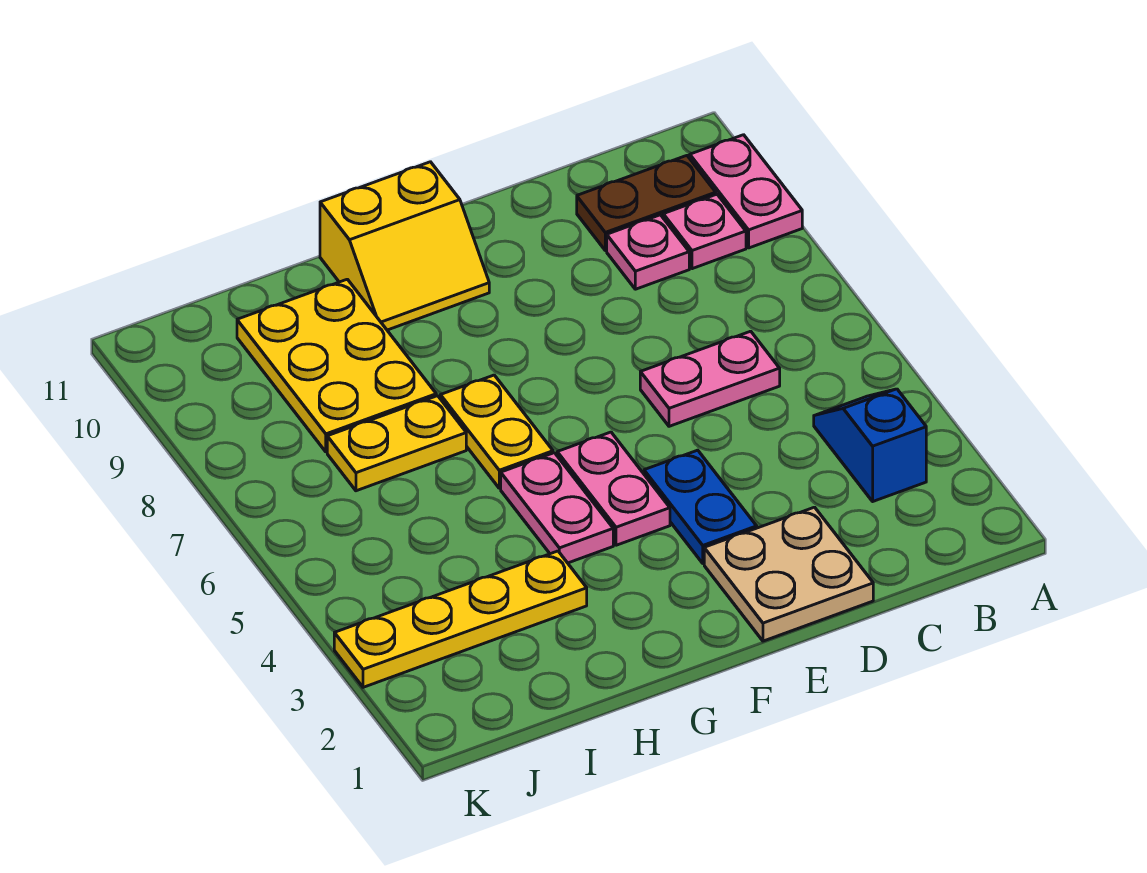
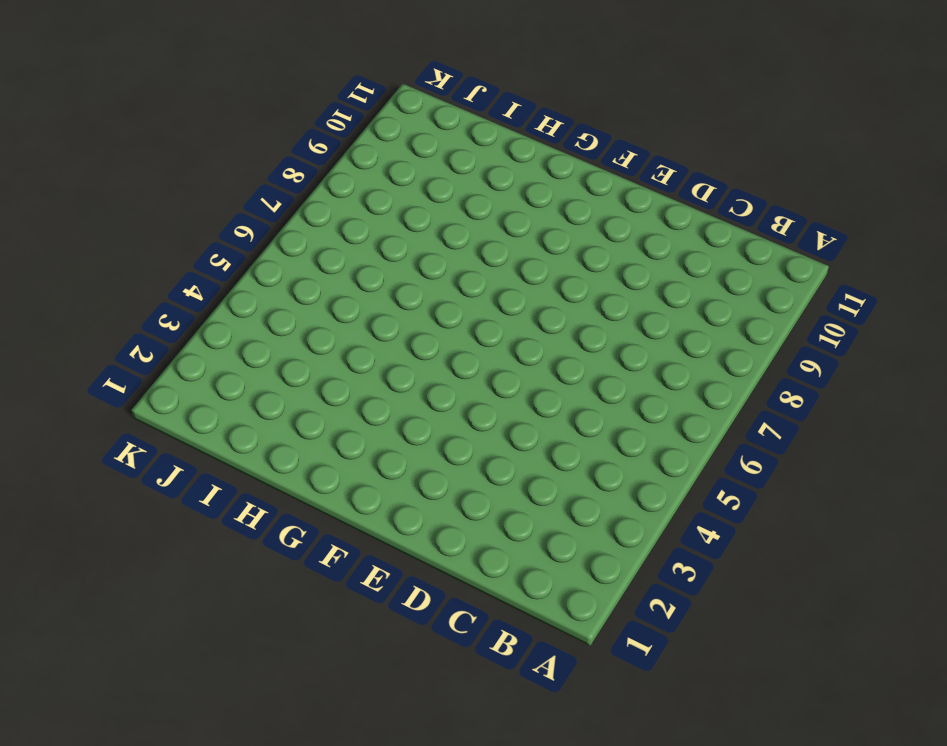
none -> pink 1x2 plate [690,135,802,248]
none -> blue 1x2 slope [814,389,926,501]
none -> pink 1x1 plate [663,194,746,269]

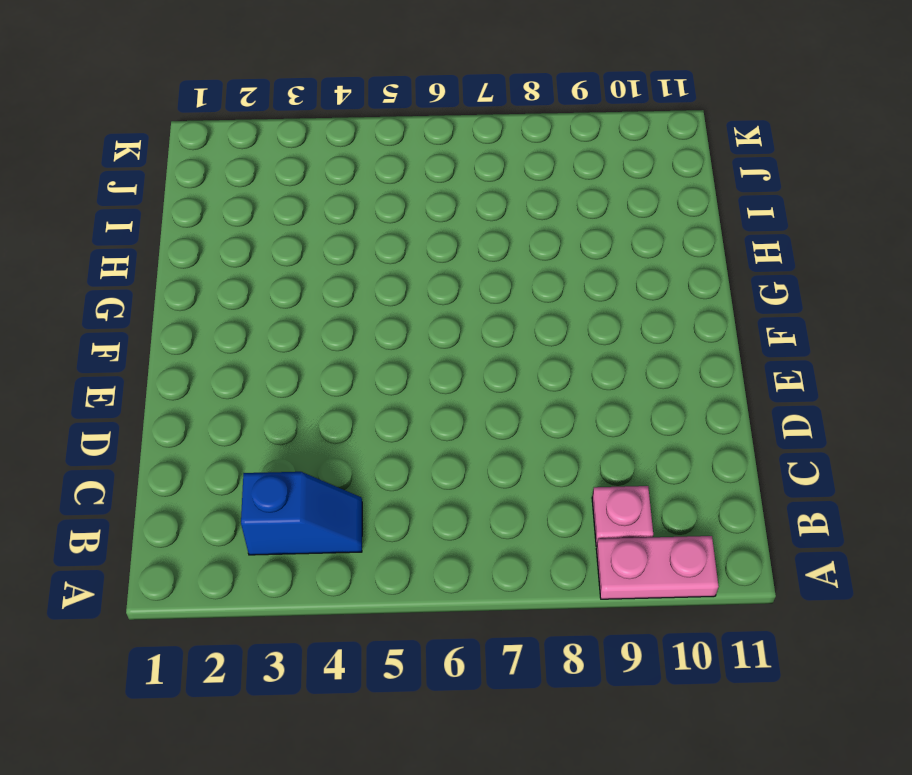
none -> brown 1x2 plate [577,156,716,250]
none -> pink 1x2 plate [640,331,780,426]
none -> pink 1x1 plate [607,215,689,289]

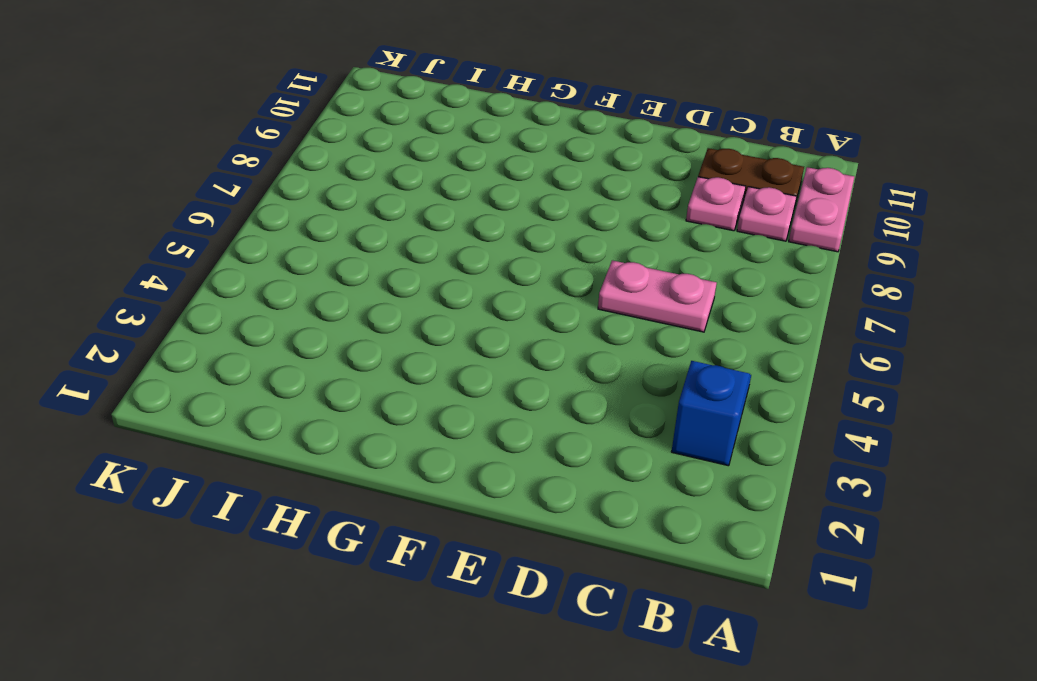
none -> tan 2x2 plate [704,507,873,641]
none -> blue 1x2 plate [644,450,757,563]
none -> pink 1x2 plate [557,432,670,545]

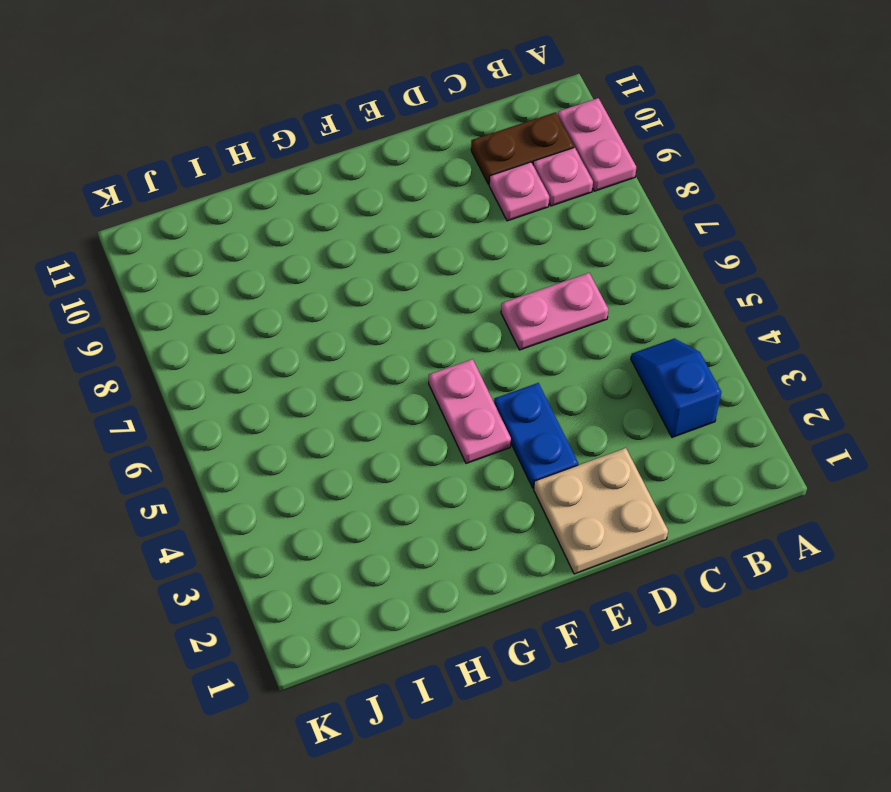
none -> yellow 2x2 slope [320,162,489,330]
none -> pink 1x2 plate [501,453,613,563]
none -> yellow 1x2 plate [440,375,553,488]

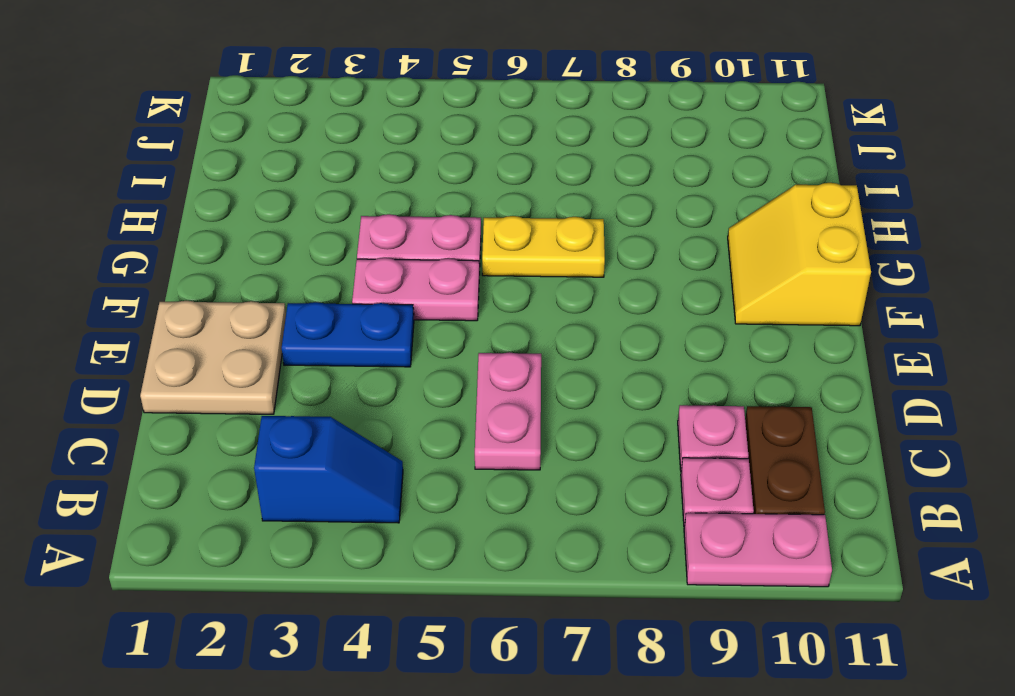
none -> yellow 1x4 plate [334,551,587,687]
none -> yellow 1x2 plate [327,396,466,491]
none -> yellow 2x3 plate [237,279,436,452]

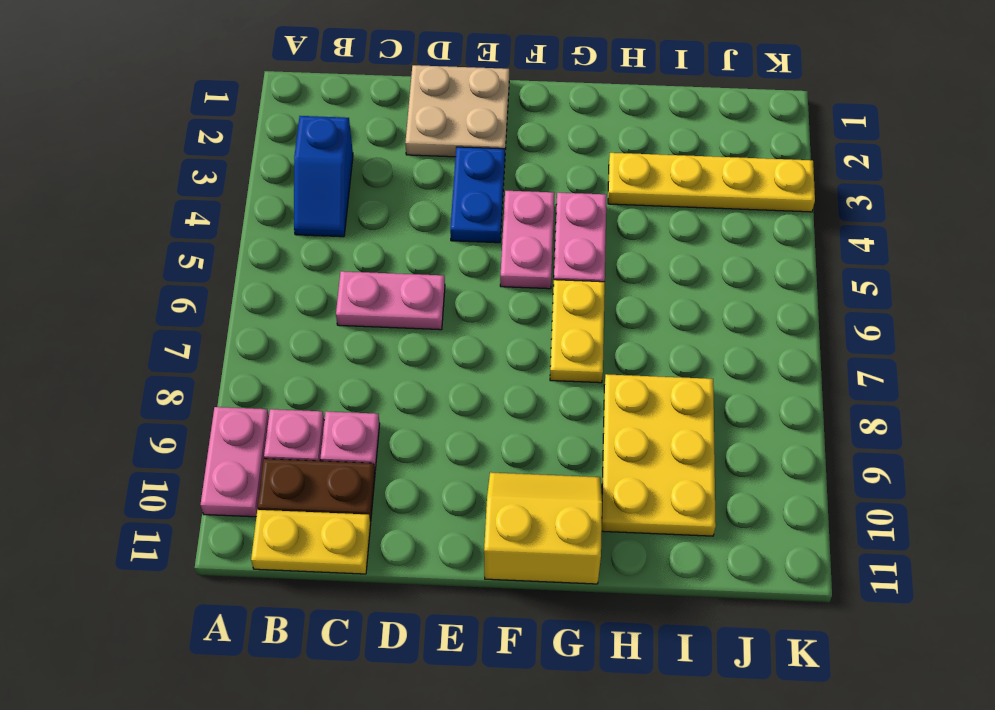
yellow 1x2 plate [251,510,371,574] -> yellow 1x2 plate moved to [327,396,466,491]

